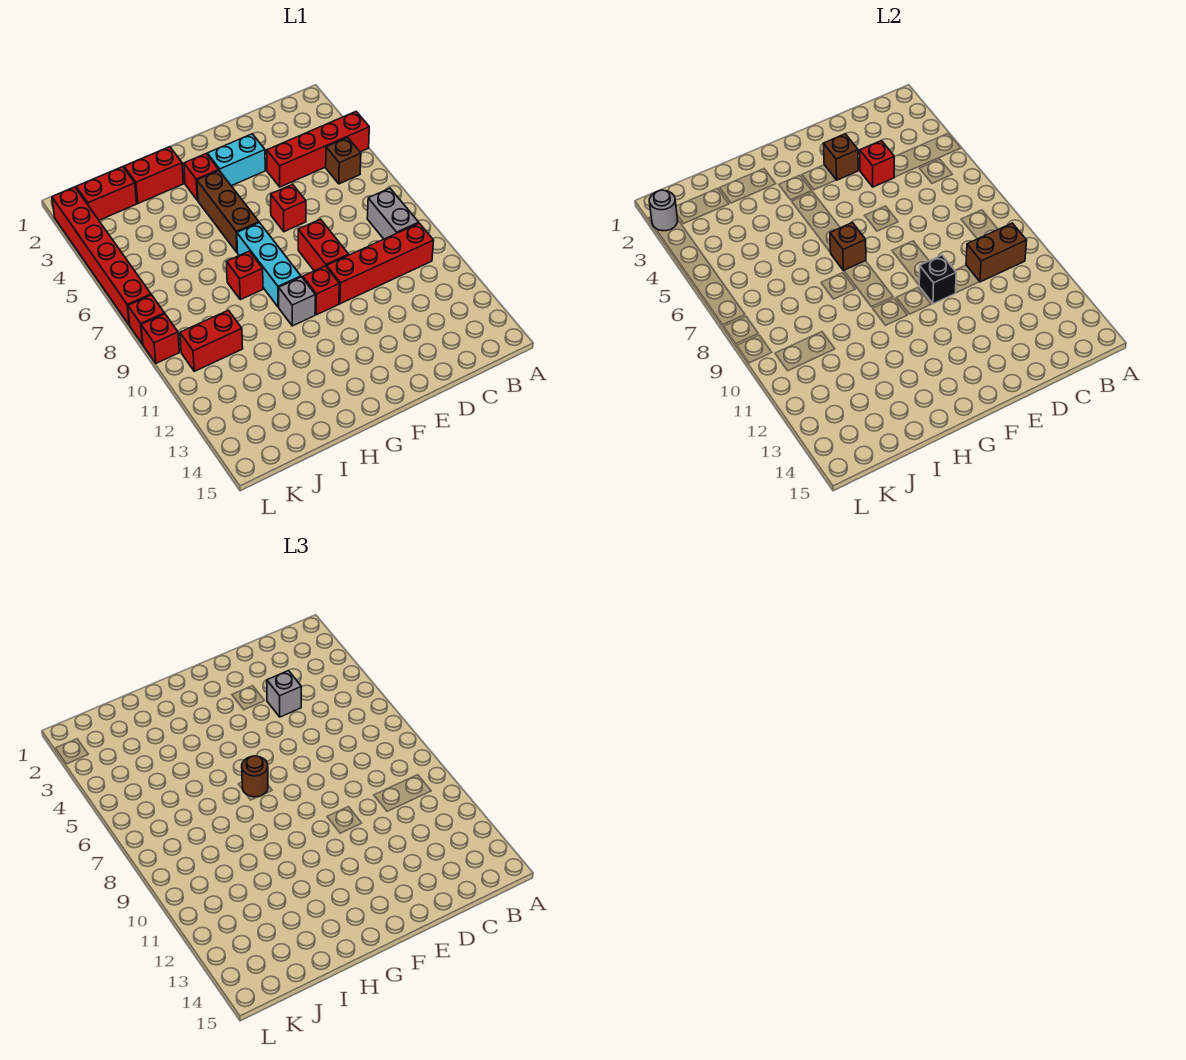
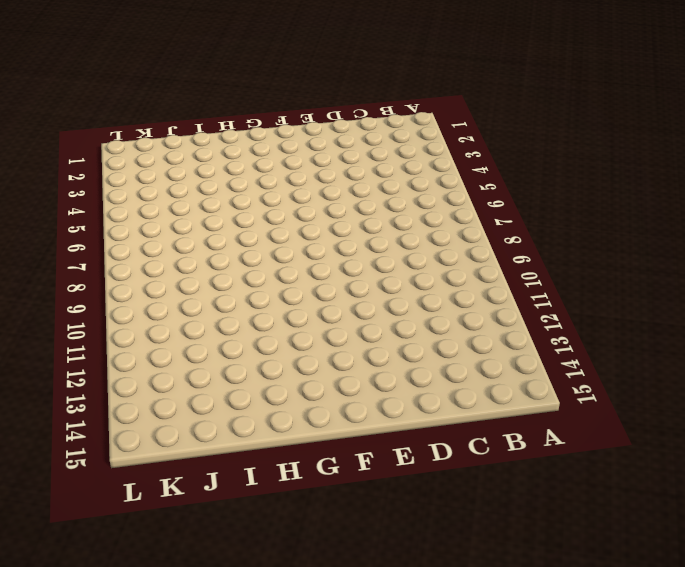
none -> red 1x4 brick [267,112,369,187]
none -> brown 1x1 brick [326,138,361,184]
none -> grey 1x2 brick [367,188,419,239]

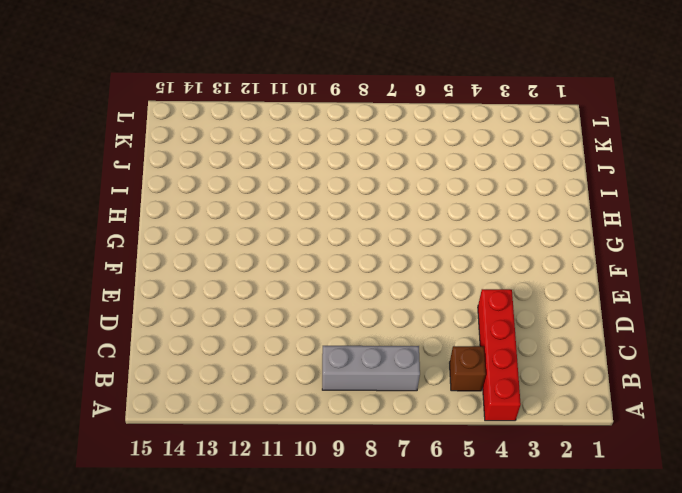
grey 1x3 brick [322,346,420,391] -> grey 1x2 brick [367,188,419,239]
none -> red 1x4 brick [327,223,434,304]
none -> cyan 1x2 brick [207,134,265,186]
none -> red 1x1 brick [271,184,306,232]

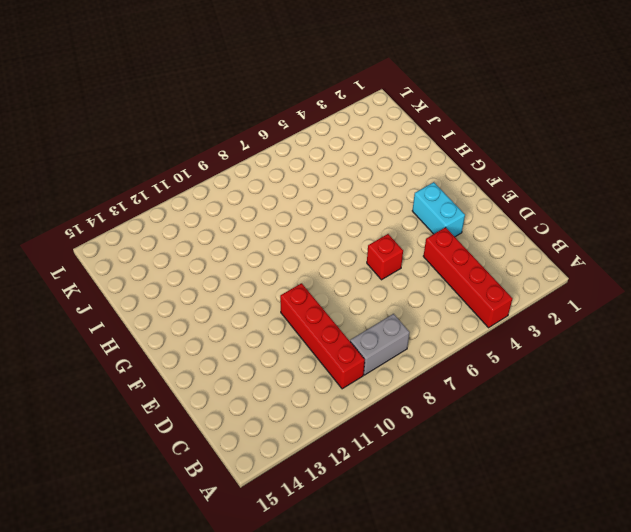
none -> brown 1x1 brick [326,138,361,184]
none -> red 1x2 brick [298,219,349,271]
none -> red 1x1 brick [303,266,339,315]

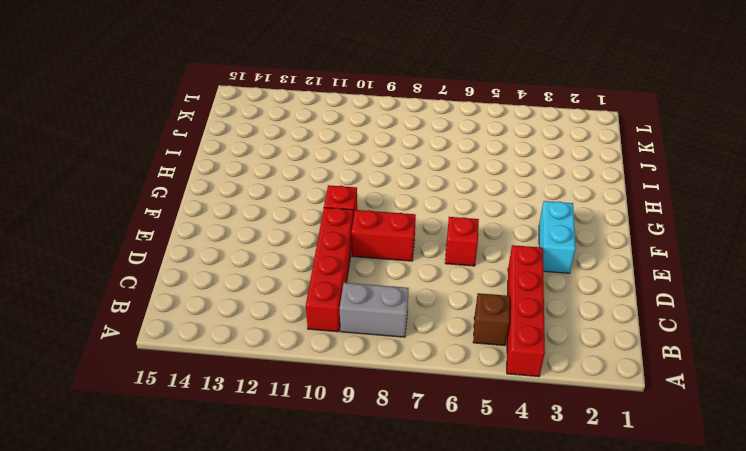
none -> red 1x1 brick [184,154,219,200]
none -> brown 1x3 brick [197,171,259,253]
none -> cyan 1x3 brick [237,223,301,307]

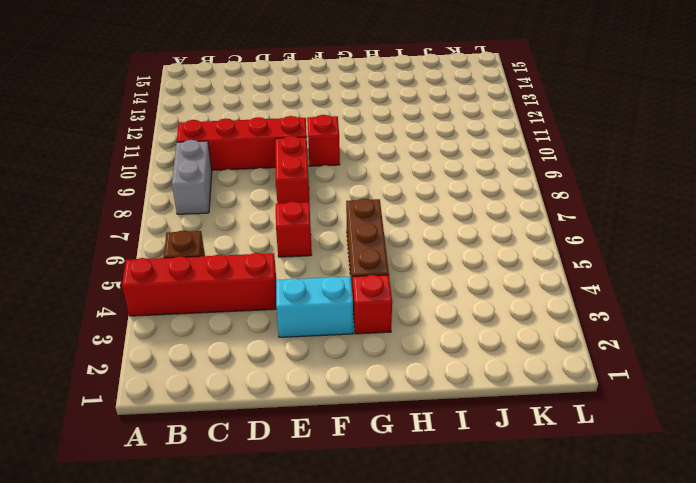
none -> cyan 1x3 brick [237,223,301,307]
none -> grey 1x1 brick [279,277,315,326]
none -> red 1x2 brick [124,147,183,203]

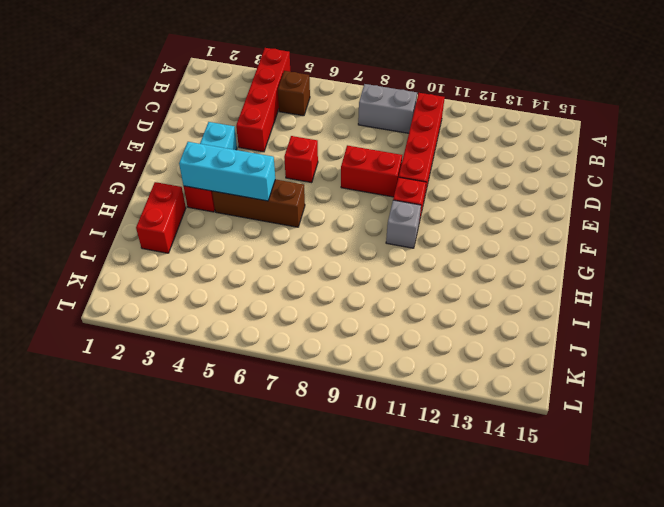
cyan 1x3 brick [179,142,275,201] -> cyan 1x3 brick moved to [237,223,301,307]
none -> red 1x1 brick [227,251,263,300]
none -> red 1x2 brick [76,167,137,220]
none -> red 1x2 brick [180,310,243,371]

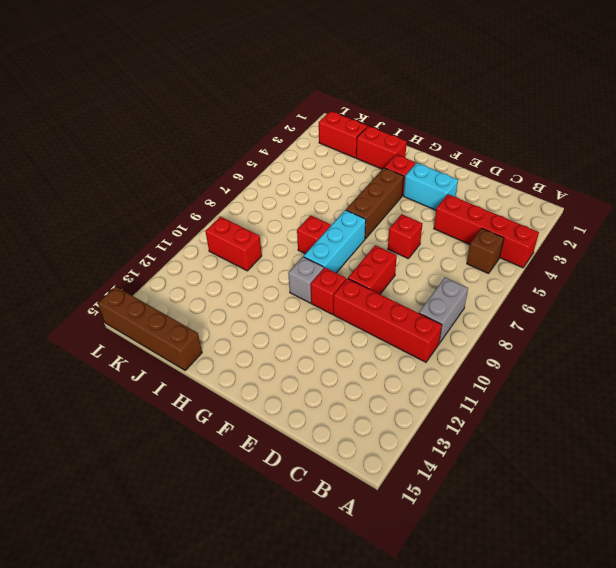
brown 1x4 brick [98,287,202,370] -> none
none -> red 1x6 brick [52,187,151,325]
none -> red 1x1 brick [128,295,165,344]
none -> red 1x1 brick [141,314,179,363]

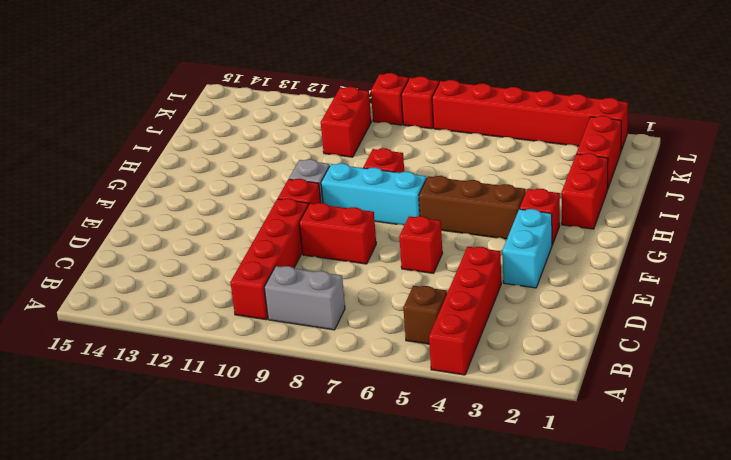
none -> brown 1x2 brick [966,223,1027,282]
none -> red 1x1 brick [860,141,894,187]
none -> brown 1x1 brick [823,134,858,180]

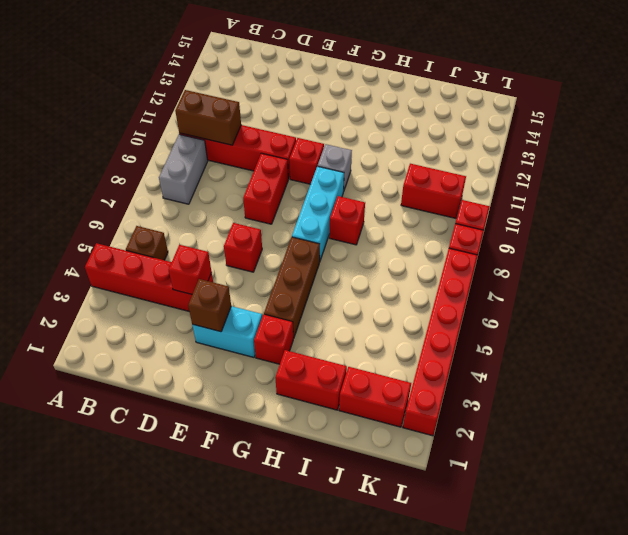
none -> black 1x1 brick [919,255,956,304]
none -> brown 1x1 brick [830,223,866,271]
none -> grey 1x1 round brick [649,190,678,231]

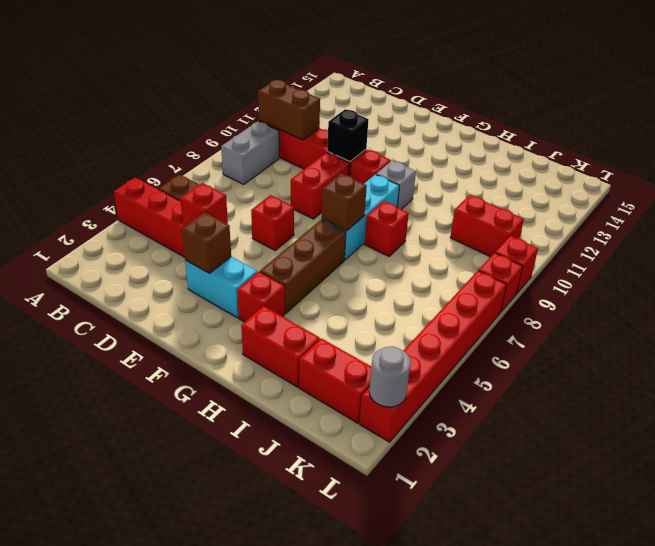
none -> grey 1x1 brick [267,671,301,717]
none -> brown 1x1 round brick [242,756,268,797]

